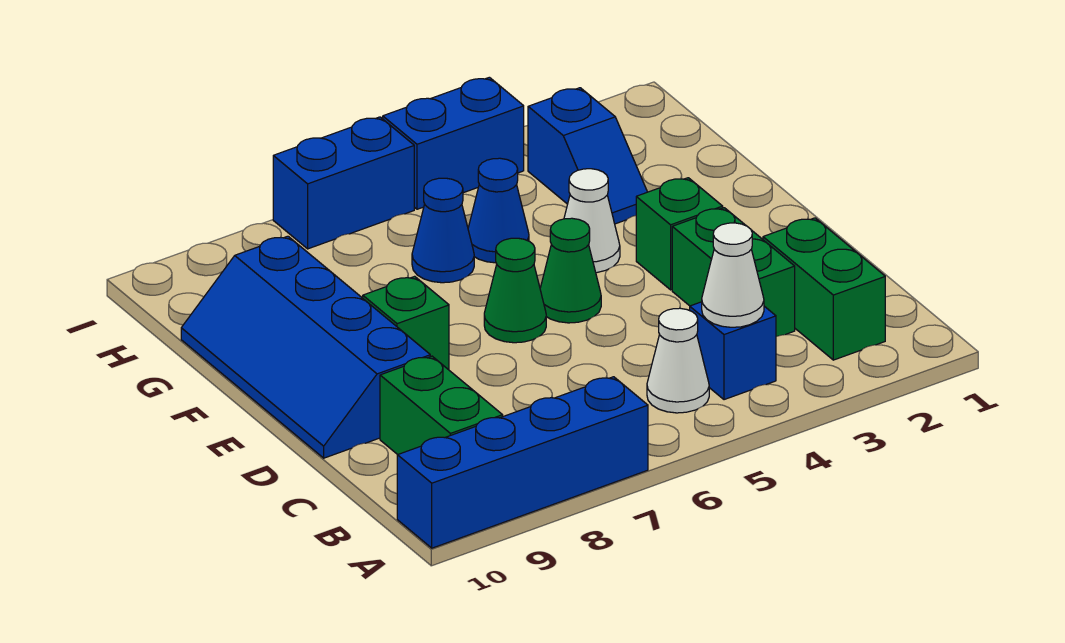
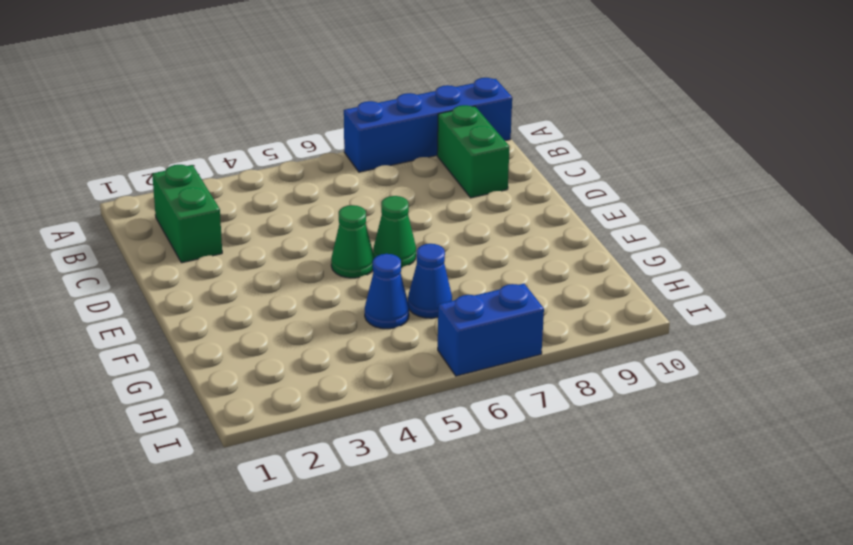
none -> blue 1x1 brick [690,302,776,400]
none -> white 1x1 cone [647,308,709,413]
none -> green 1x2 brick [672,208,795,336]

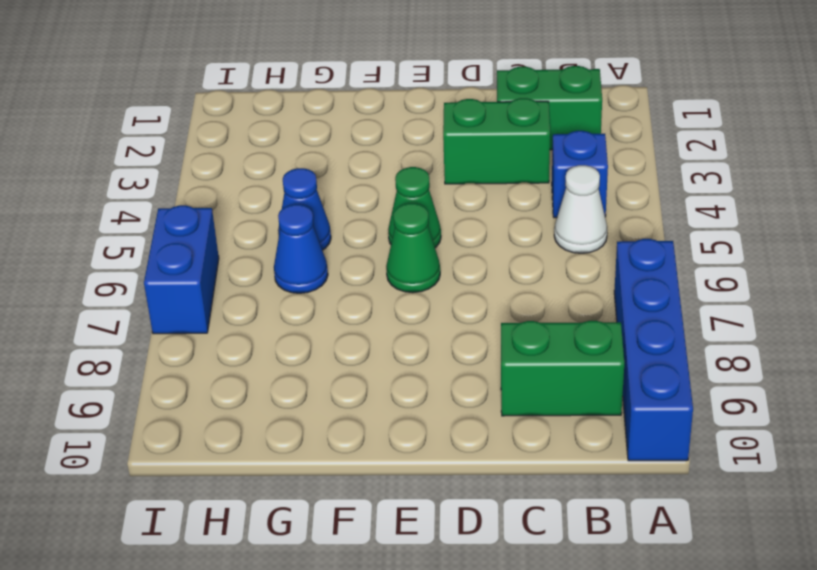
none -> blue 2x4 slope [181,236,430,458]
none -> green 1x1 brick [636,178,723,290]
none -> green 1x1 brick [363,276,449,370]

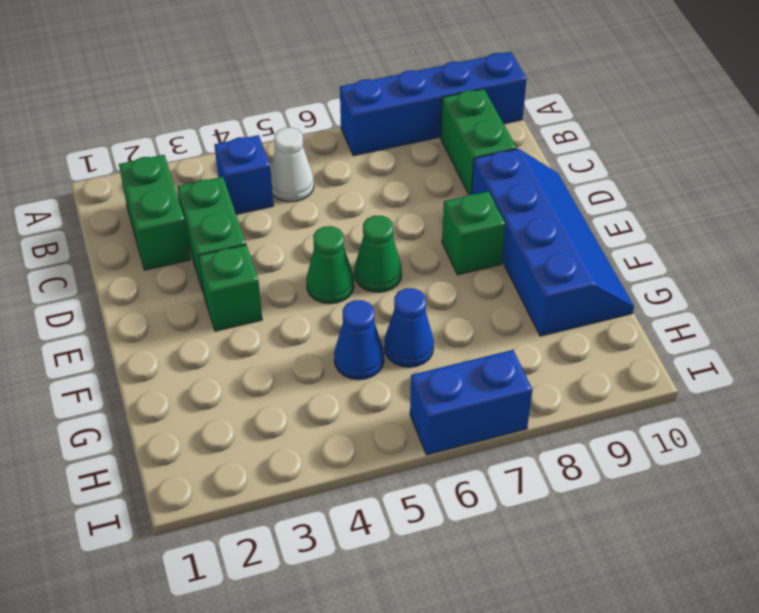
none -> white 1x1 cone [564,169,620,273]
none -> blue 1x2 slope [528,88,647,224]
none -> blue 1x2 brick [383,77,524,209]

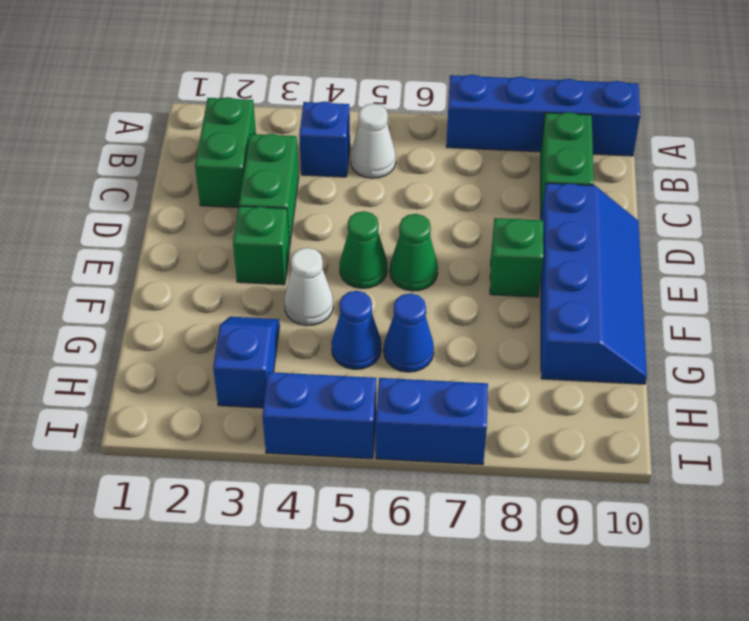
none -> white 1x1 cone [702,223,764,327]

